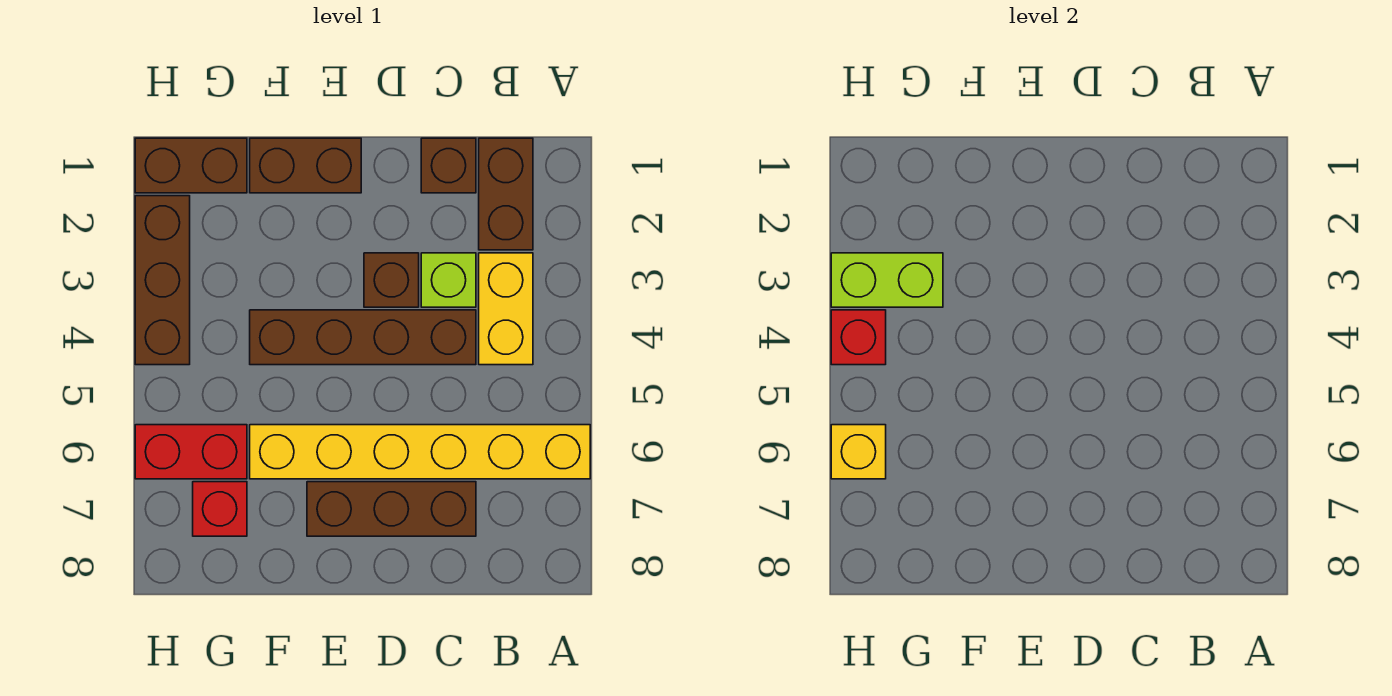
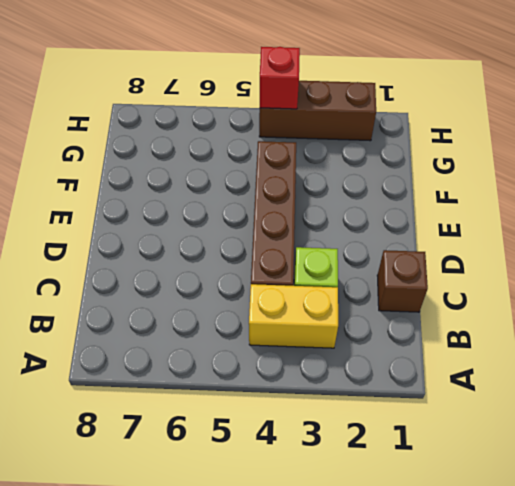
none -> yellow 1x6 brick [250,425,590,479]
none -> brown 1x2 brick [479,138,533,250]
none -> brown 1x3 brick [307,482,476,536]

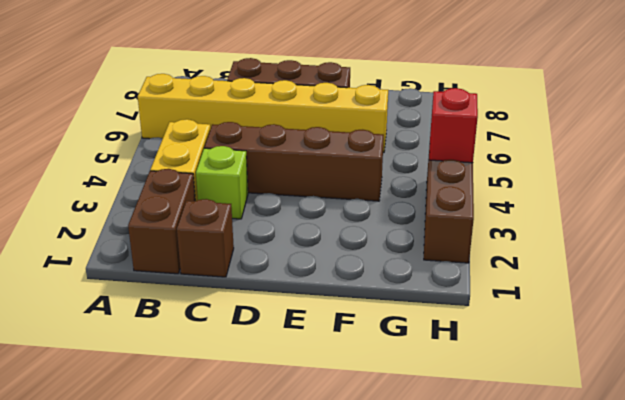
none -> brown 1x1 brick [364,253,419,307]
none -> brown 1x2 brick [250,138,361,193]
none -> brown 1x2 brick [135,138,247,193]

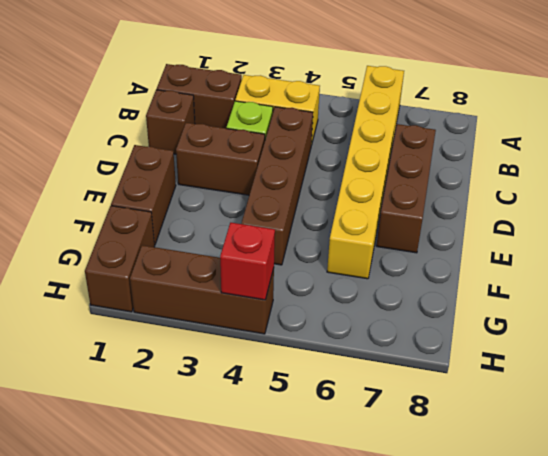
brown 1x2 brick [176,123,265,195] -> brown 1x1 brick [364,253,419,307]
none -> red 1x2 brick [135,425,247,479]
none -> red 1x1 brick [193,482,247,536]
none -> lime 1x2 brick [831,253,943,307]

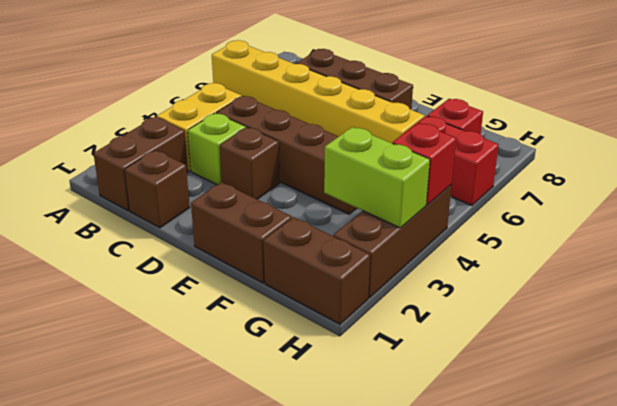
none -> yellow 1x1 brick [831,425,886,479]

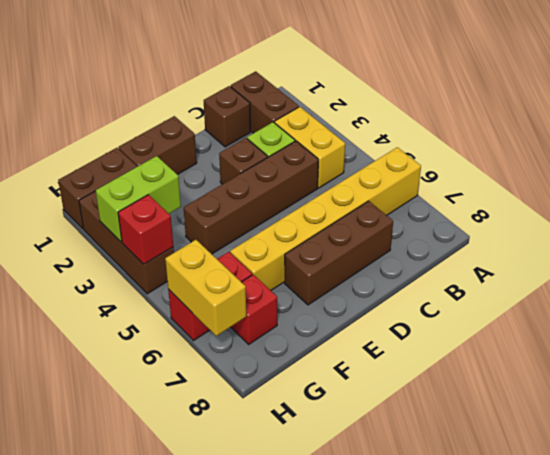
yellow 1x2 brick [165,240,246,336] -> yellow 1x1 brick [831,425,886,479]

